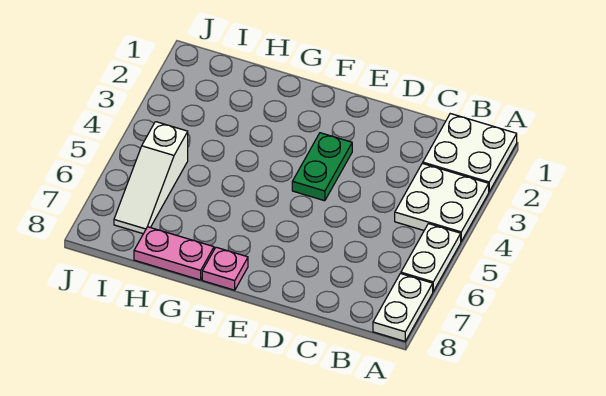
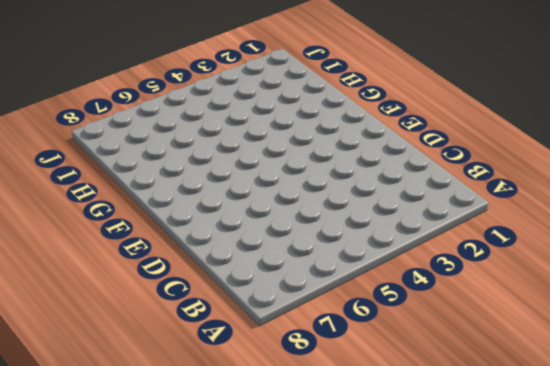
none -> white 2x2 plate [423,114,517,191]
none -> white 2x2 plate [395,163,489,241]

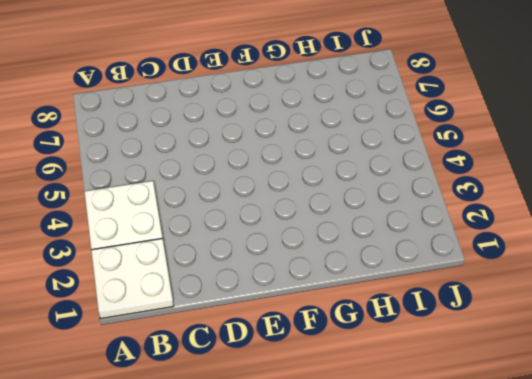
none -> white 1x2 plate [401,224,461,291]
none -> white 1x2 plate [373,274,433,341]

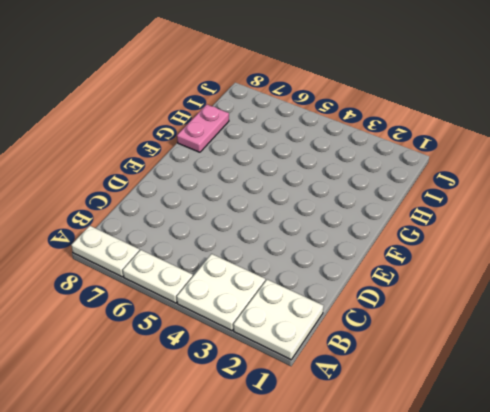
none -> green 1x2 plate [292,133,352,201]
none -> pink 1x1 plate [202,247,248,290]

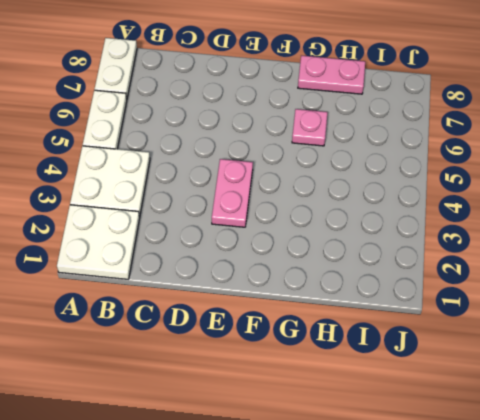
pink 1x2 plate [212,159,253,227] -> green 1x2 plate [292,133,352,201]
pink 1x1 plate [292,109,328,146] -> pink 1x1 plate moved to [202,247,248,290]
none -> white 1x3 slope [114,122,188,234]

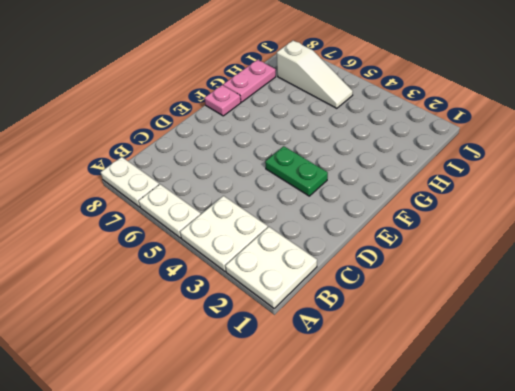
white 1x3 slope [277,41,353,108] -> white 1x3 slope turned to [114,122,188,234]

